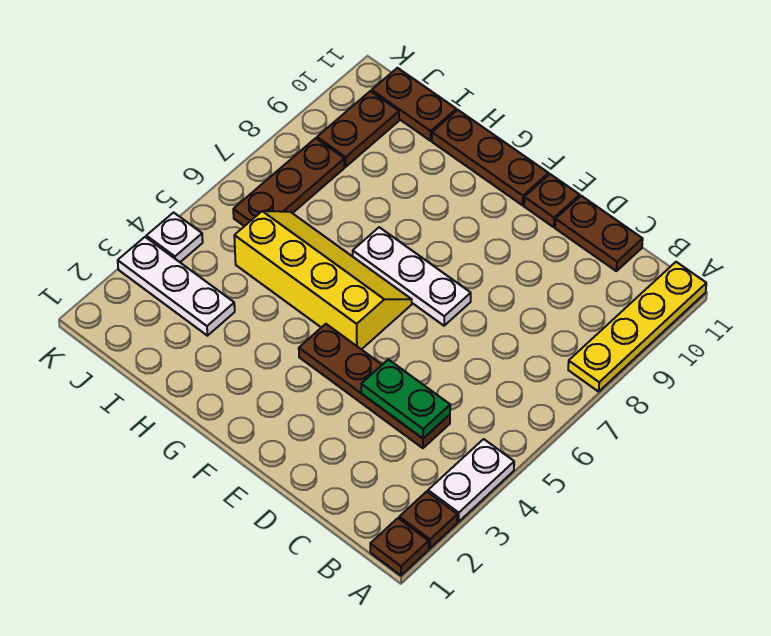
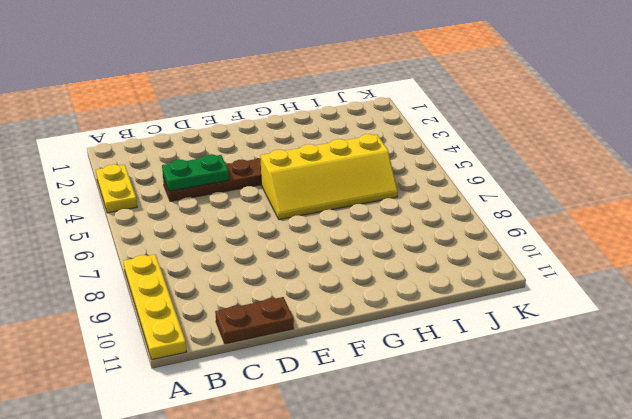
yellow 1x2 plate [96,164,137,213] -> white 1x2 plate [428,439,514,522]
none -> brown 1x1 plate [370,518,429,575]
none -> brown 1x1 plate [399,491,457,549]
none -> white 1x3 plate [353,227,471,326]

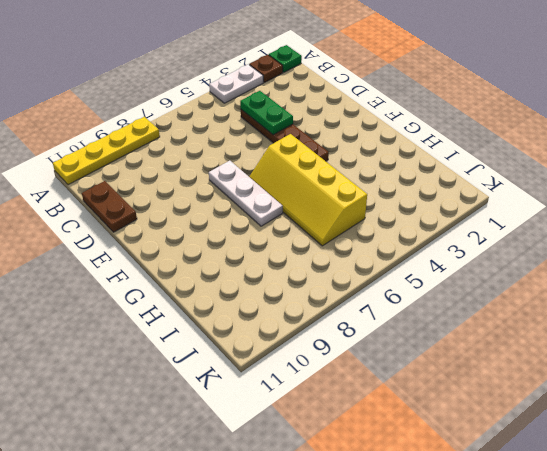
green 1x1 plate [269,45,302,72] -> brown 1x1 plate [370,518,429,575]
none -> brown 1x1 plate [524,174,580,227]
none -> brown 1x3 plate [432,110,549,205]
none -> white 1x3 plate [118,237,235,336]

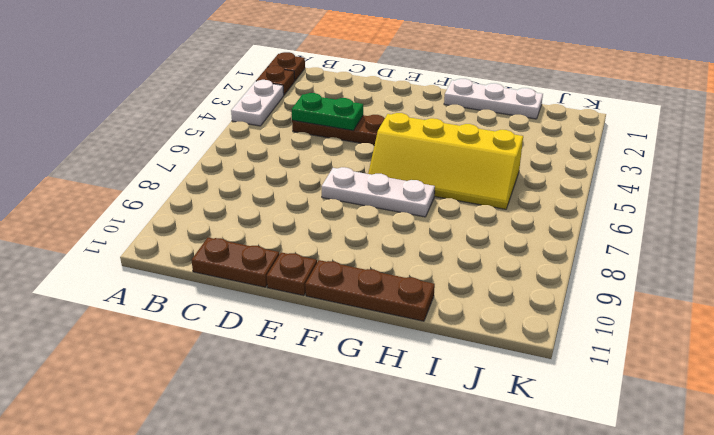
white 1x3 plate [444,79,543,119] -> white 1x3 plate moved to [118,237,235,336]
none -> yellow 1x4 plate [568,262,706,392]
none -> brown 1x2 plate [372,68,456,141]
none -> brown 1x3 plate [233,138,344,226]

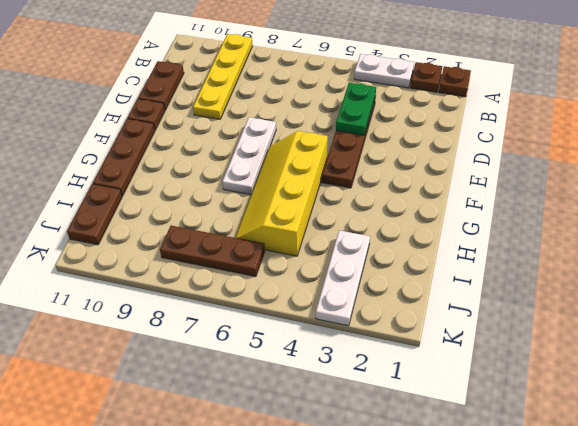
yellow 1x4 plate [193,34,253,119] -> yellow 1x4 plate turned to [568,262,706,392]
none -> brown 1x2 plate [317,91,399,167]
none -> white 1x1 plate [146,213,203,262]

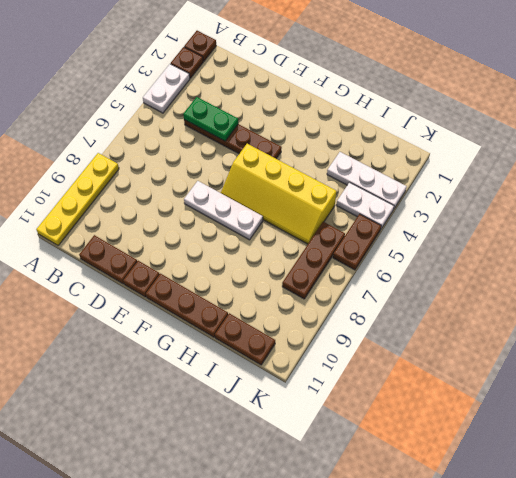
white 1x2 plate [336,182,394,229] -> white 1x1 plate [146,213,203,262]
brown 1x2 plate [333,214,381,270] -> brown 1x2 plate moved to [317,91,399,167]

